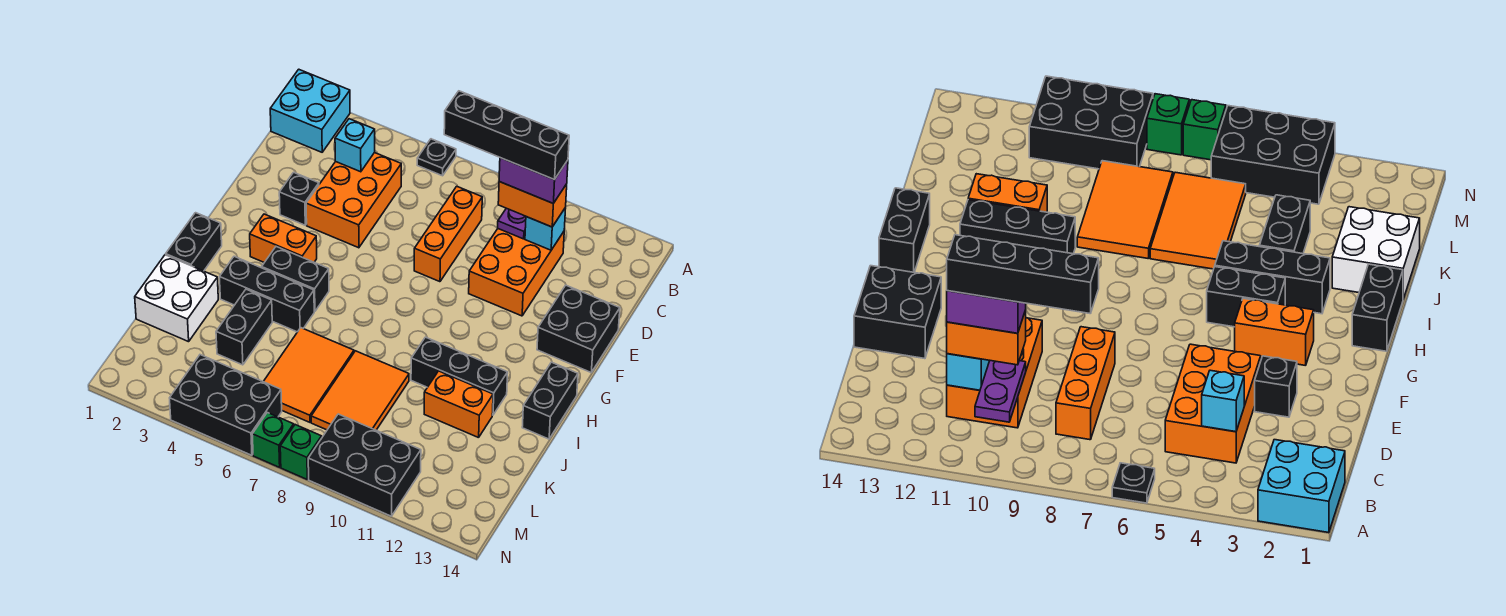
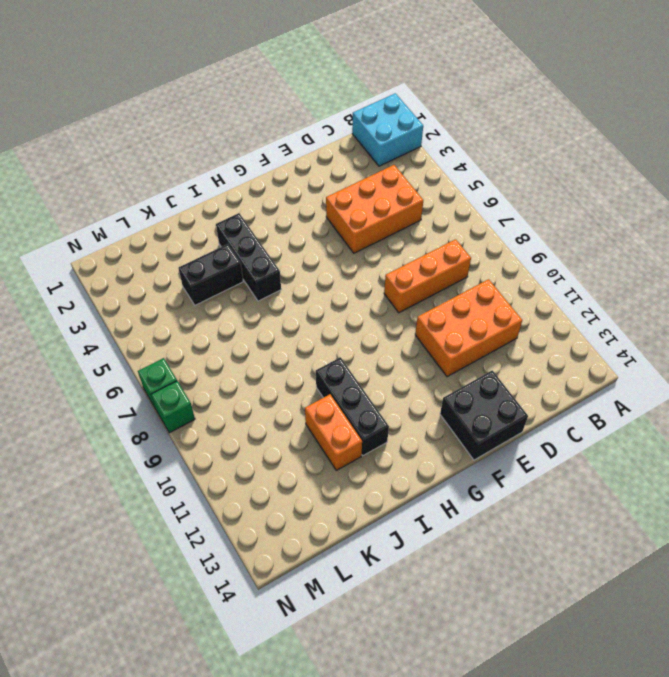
none -> black 1x1 plate [417,139,456,176]
none -> black 1x1 brick [279,172,319,225]
none -> orange 1x2 brick [250,214,317,262]

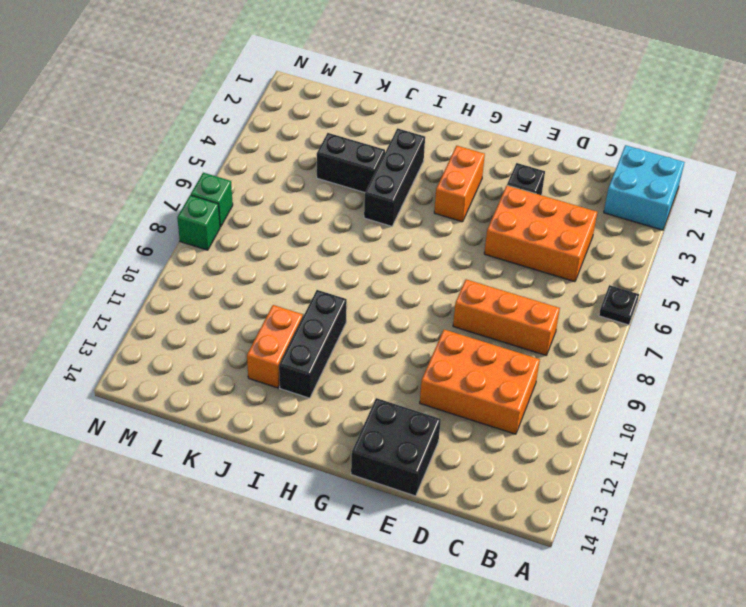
none -> black 1x2 brick [166,213,222,271]
none -> black 1x2 brick [262,247,329,311]
none -> black 1x2 brick [522,362,578,439]

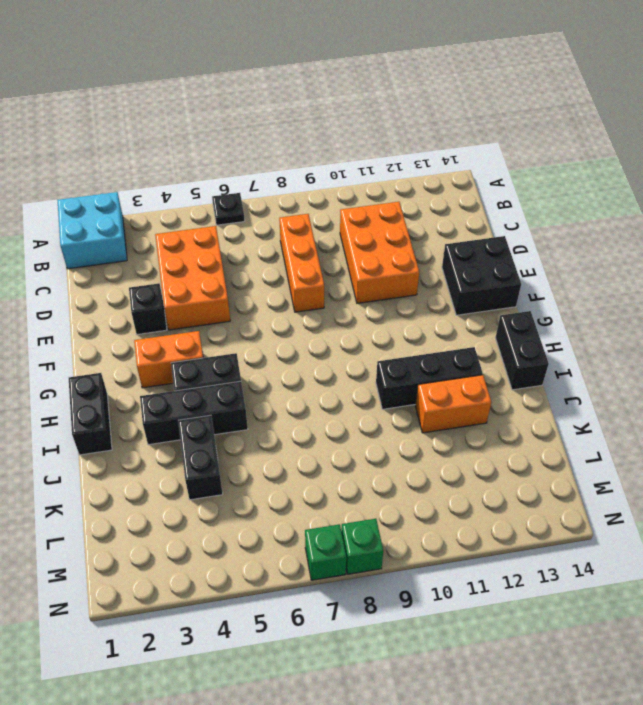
none -> white 2x2 brick [135,255,218,342]
none -> orange 2x3 tile [263,328,354,422]
none -> orange 2x3 tile [311,351,409,430]

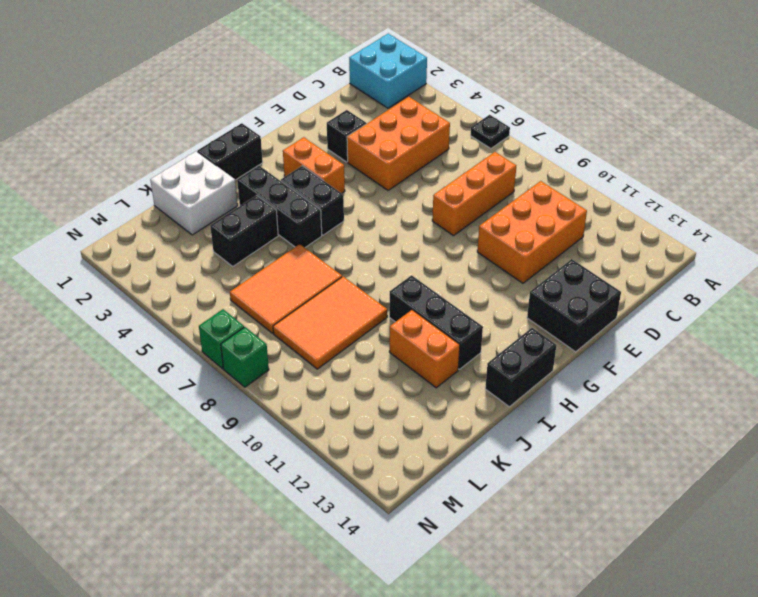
none -> black 2x3 brick [170,355,282,455]
none -> black 2x3 brick [308,414,421,516]
none -> purple 1x2 plate [498,208,526,239]

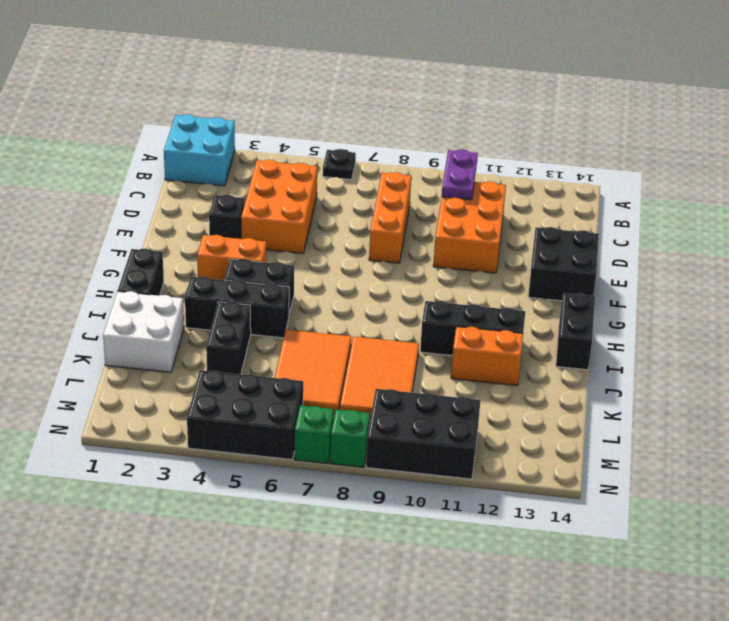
none -> cyan 1x1 brick [335,119,375,172]
none -> cyan 1x1 brick [525,207,566,250]
none -> orange 1x2 brick [498,182,567,227]

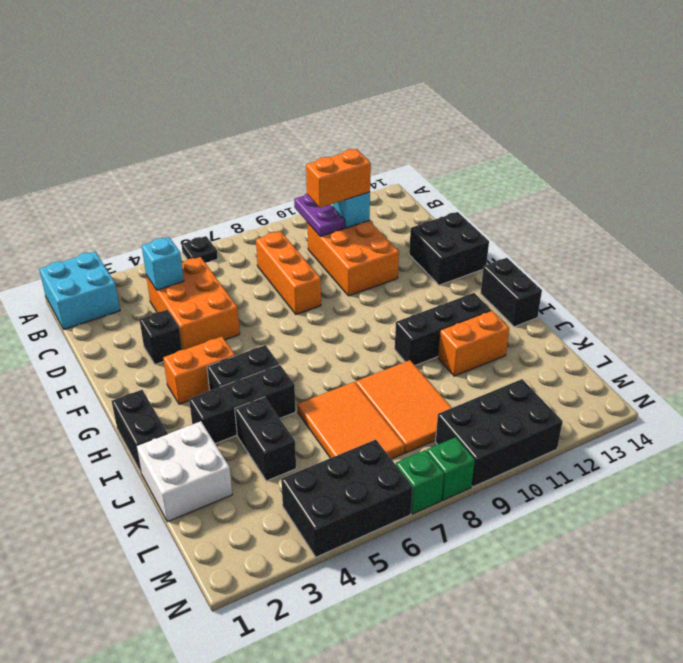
none -> purple 1x2 brick [499,158,568,203]
none -> black 1x4 brick [444,91,569,180]

